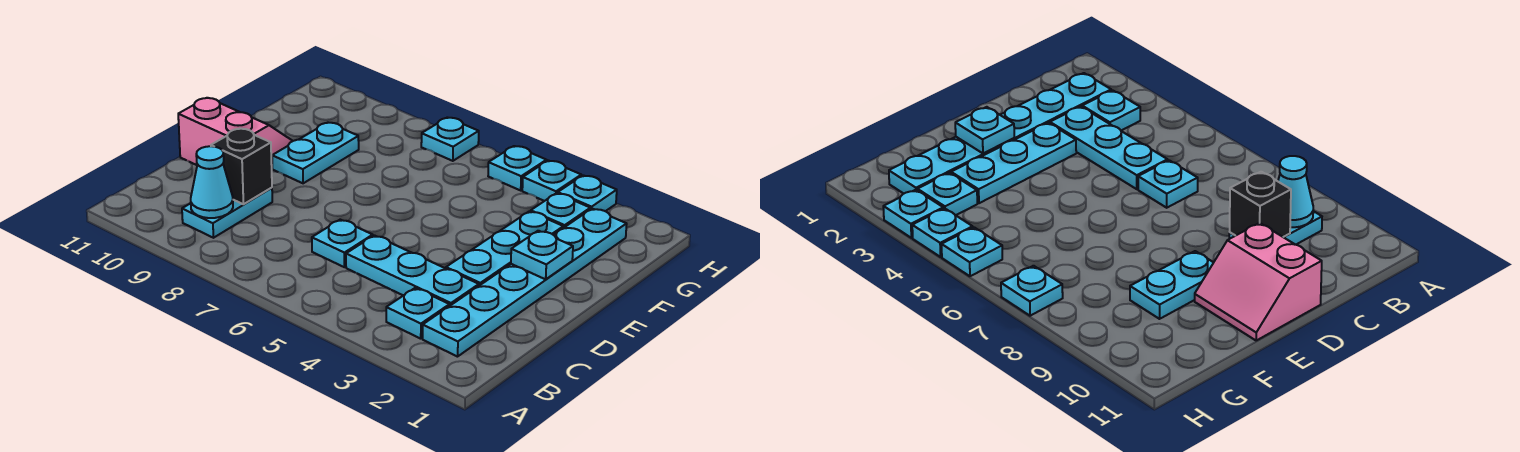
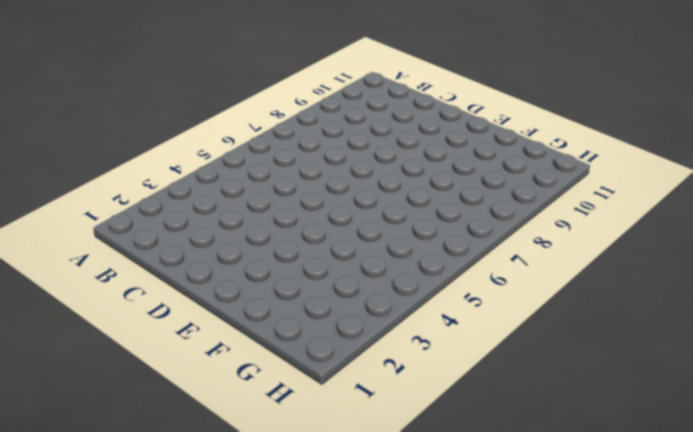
none -> cyan 1x6 plate [423,209,627,357]
none -> cyan 1x1 plate [386,288,450,339]
none -> cyan 1x2 plate [182,188,272,238]

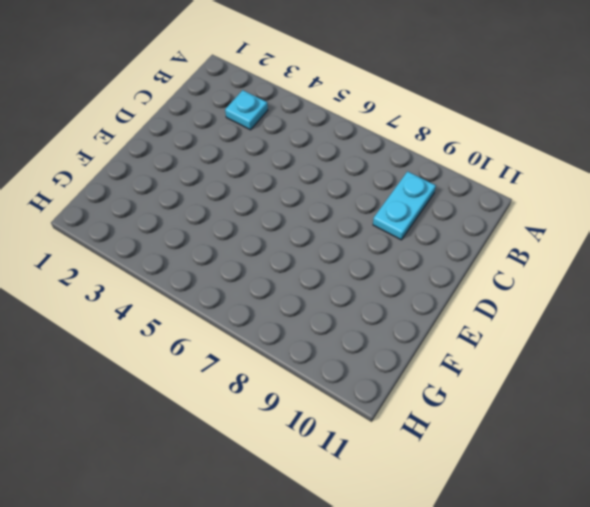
none -> cyan 1x6 plate [423,209,627,357]
none -> cyan 1x3 plate [346,235,479,306]
none -> cyan 1x1 plate [312,220,373,267]

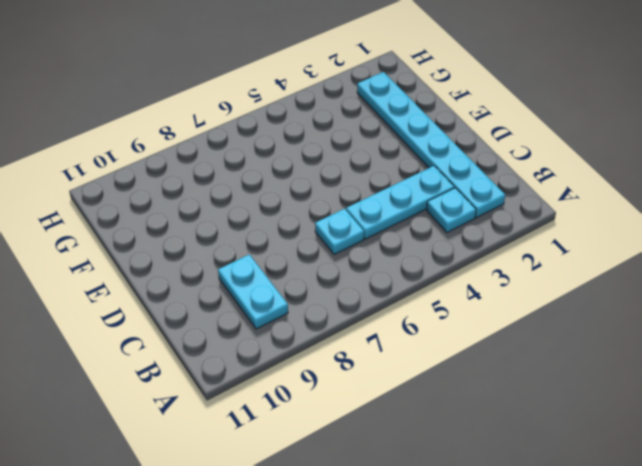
none -> cyan 1x3 plate [446,211,563,286]
none -> pink 2x2 slope [178,98,292,165]
none -> cyan 1x2 plate [272,123,359,183]

